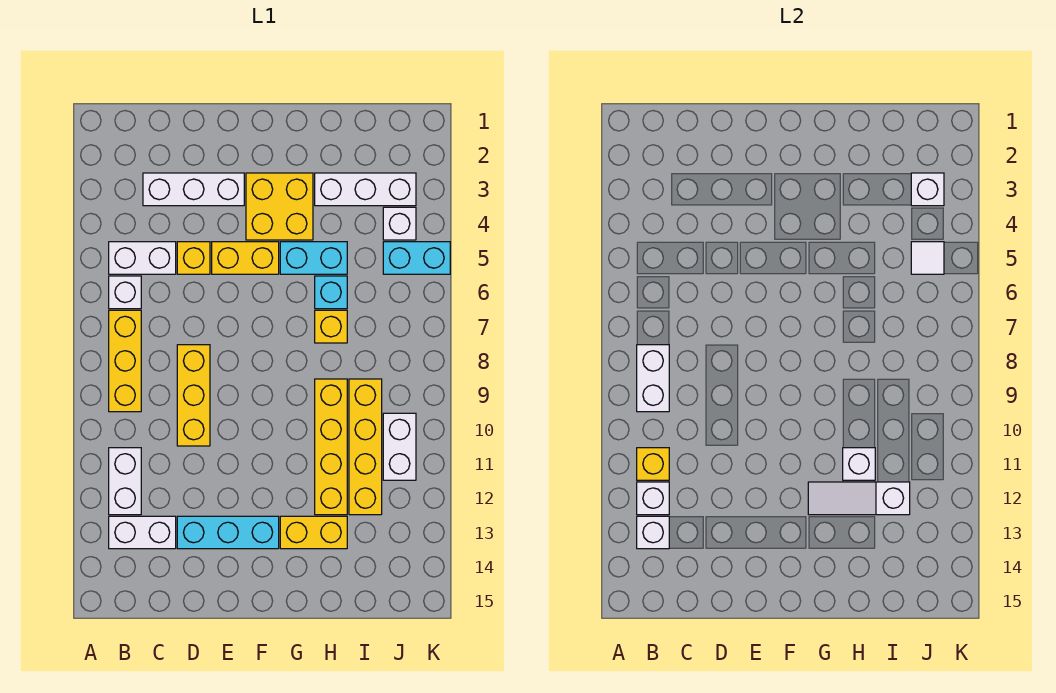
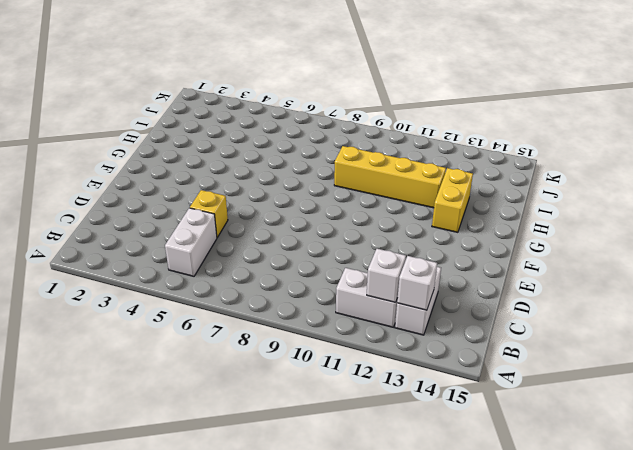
none -> white 1x1 brick [109,276,141,309]
none -> yellow 1x3 brick [109,310,141,412]
none -> white 1x3 brick [143,173,244,206]

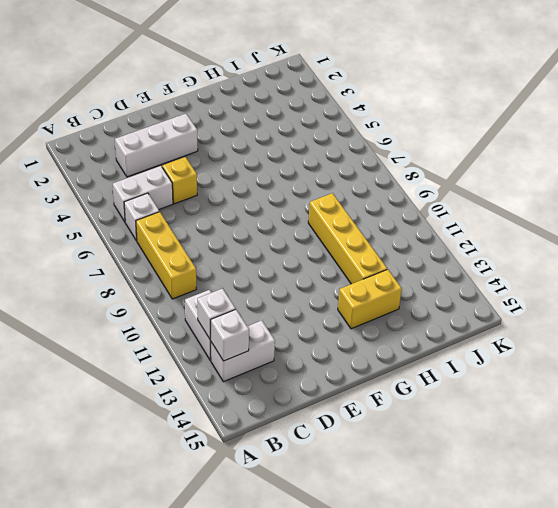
none -> yellow 1x3 brick [177,345,210,446]
none -> cyan 1x3 brick [177,516,279,549]
none -> yellow 1x2 brick [212,242,279,274]

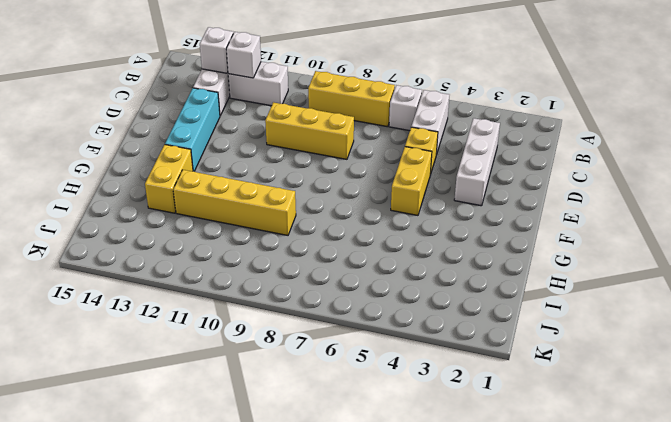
none -> yellow 2x2 brick [246,173,313,240]
none -> cyan 1x2 brick [280,242,347,274]
none -> white 1x3 brick [315,173,416,206]

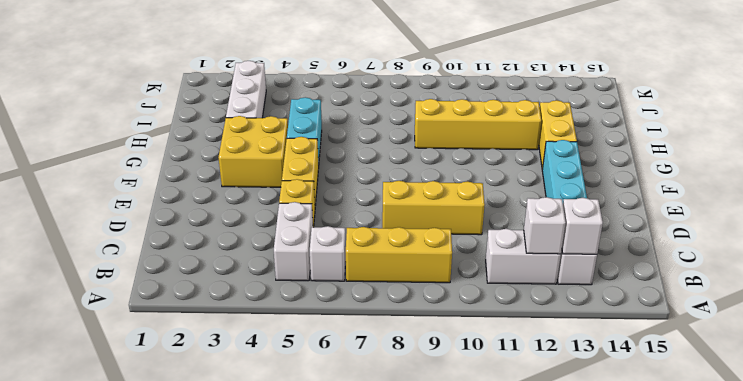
none -> white 1x3 brick [143,173,244,206]
none -> cyan 1x1 brick [315,276,347,309]
none -> yellow 1x1 brick [315,310,347,343]

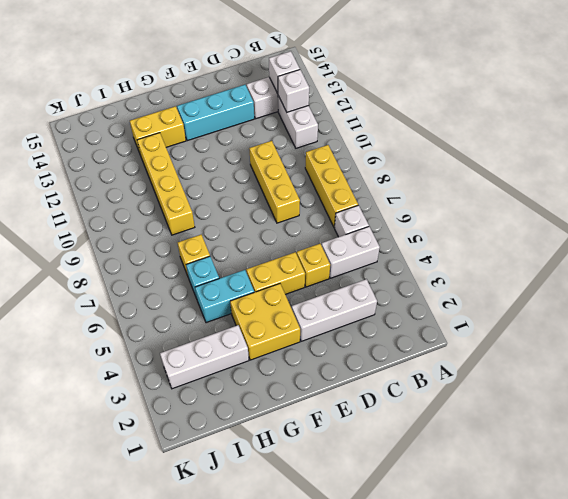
none -> yellow 1x4 brick [349,379,382,515]
none -> white 1x1 brick [383,207,416,240]
none -> cyan 1x2 brick [383,242,450,274]

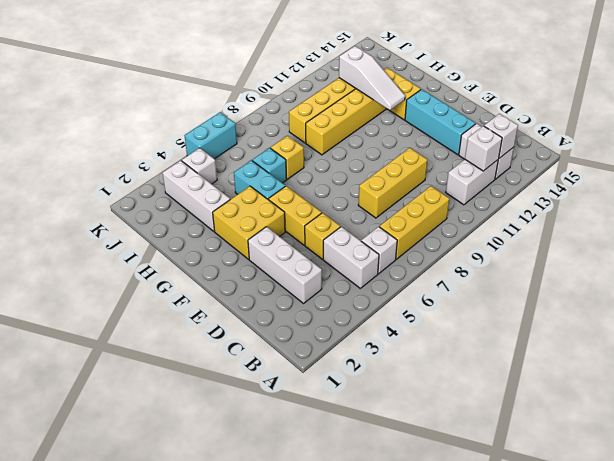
cyan 1x2 brick [184,112,237,159] -> cyan 1x2 brick turned to [383,242,450,274]
none -> white 1x2 brick [383,413,416,480]
none -> white 1x2 brick [637,345,669,412]
none -> yellow 1x1 brick [637,448,669,480]

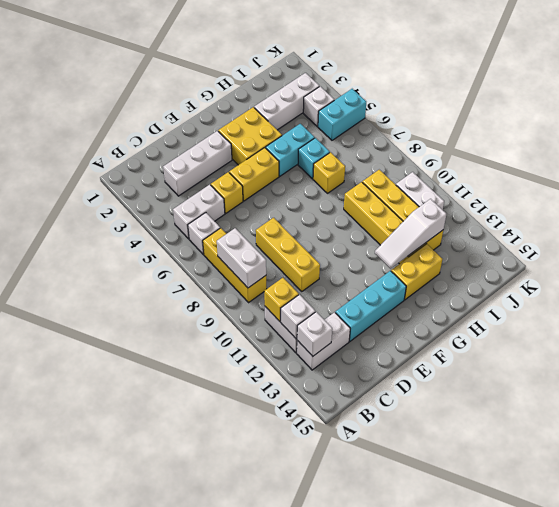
none -> white 1x1 brick [843,448,875,480]
none -> white 1x1 brick [911,173,944,206]
none -> white 1x1 tile [911,242,944,274]

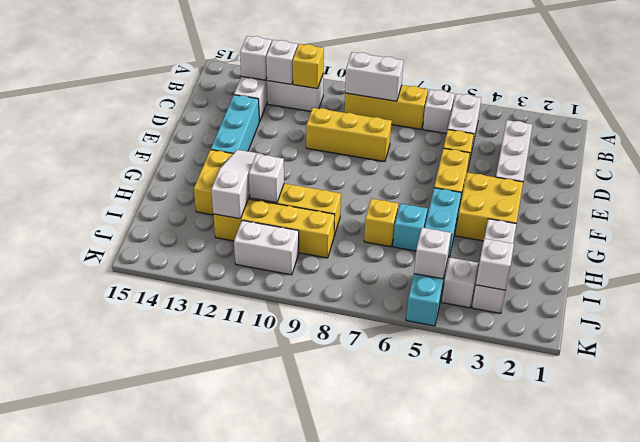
white 1x1 brick [414,228,451,279] -> white 1x1 tile [911,242,944,274]

